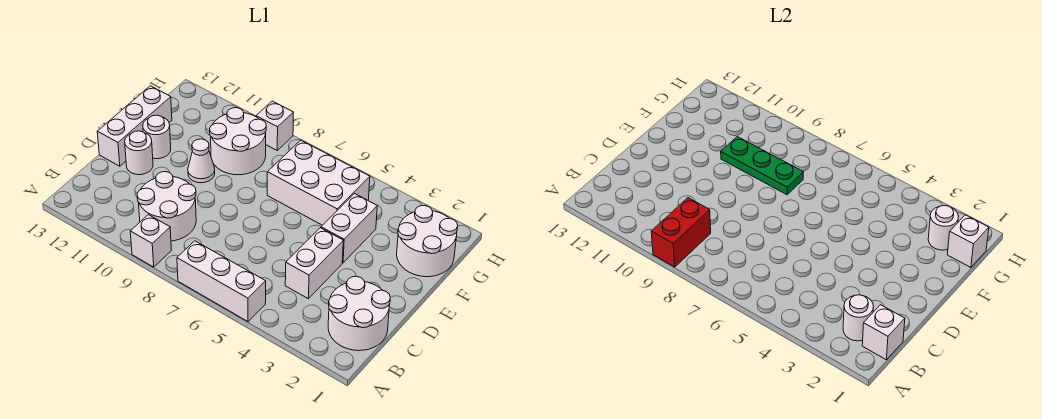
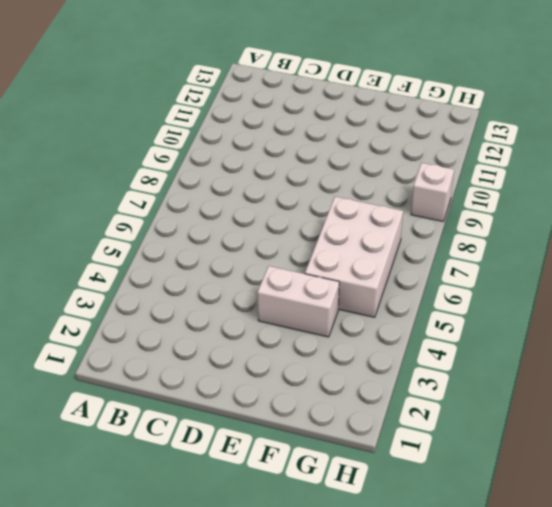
none -> white 1x3 brick [177,241,266,322]
none -> white 1x1 brick [130,215,171,267]
none -> white 2x2 round brick [328,276,390,351]

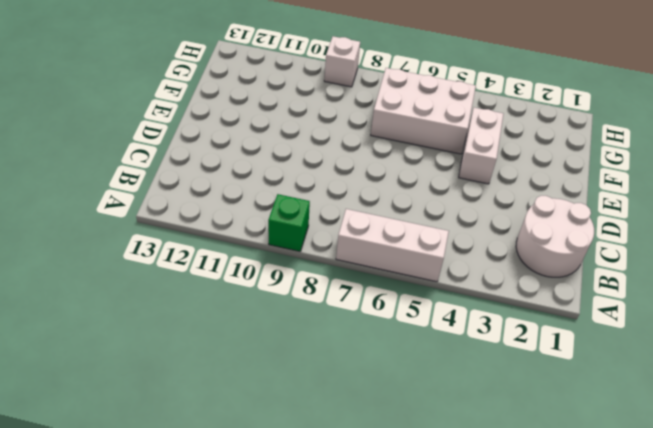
green 1x1 brick [268,194,310,251] -> white 1x1 brick [130,215,171,267]
none -> white 2x2 round brick [137,172,196,241]
none -> white 1x2 brick [285,228,343,299]
none -> white 1x1 round brick [125,131,153,175]

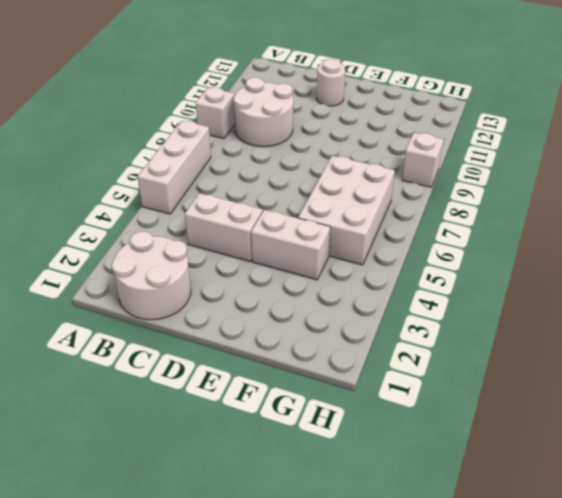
none -> white 1x3 brick [97,86,172,166]
none -> white 1x1 cone [188,139,215,183]
none -> white 1x1 round brick [143,115,171,159]

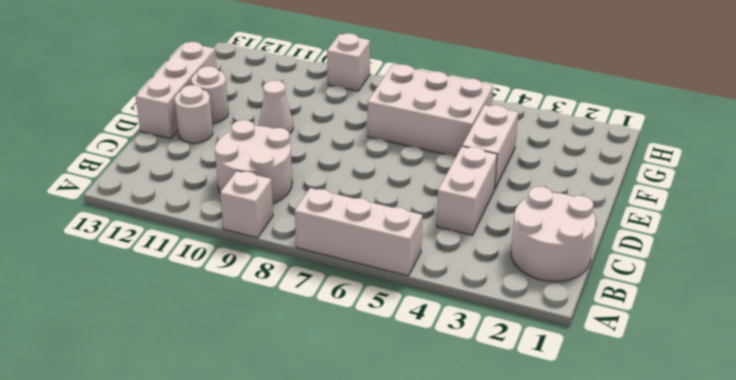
none -> white 2x2 round brick [397,205,458,277]
none -> white 2x2 round brick [210,108,266,175]
none -> red 1x2 brick [651,198,711,267]

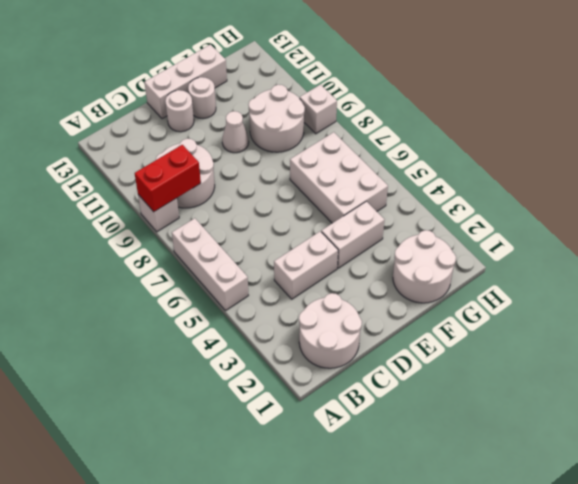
none -> white 1x1 brick [862,305,905,360]
none -> white 1x1 round brick [843,295,874,341]
none -> green 1x3 plate [721,137,803,195]

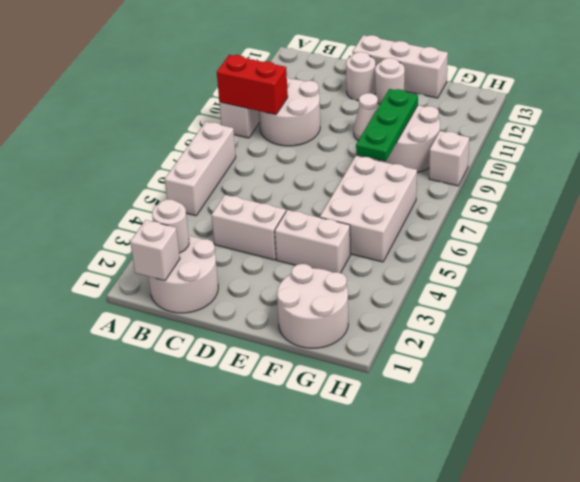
none -> white 1x1 brick [947,215,989,267]
none -> white 1x1 round brick [928,205,959,250]

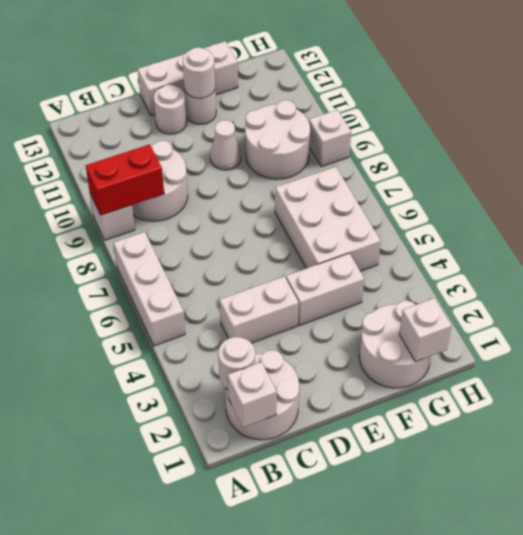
white 1x1 round brick [183,47,215,98] -> white 1x1 round brick moved to [928,205,959,250]
none -> green 1x3 plate [721,137,803,195]

